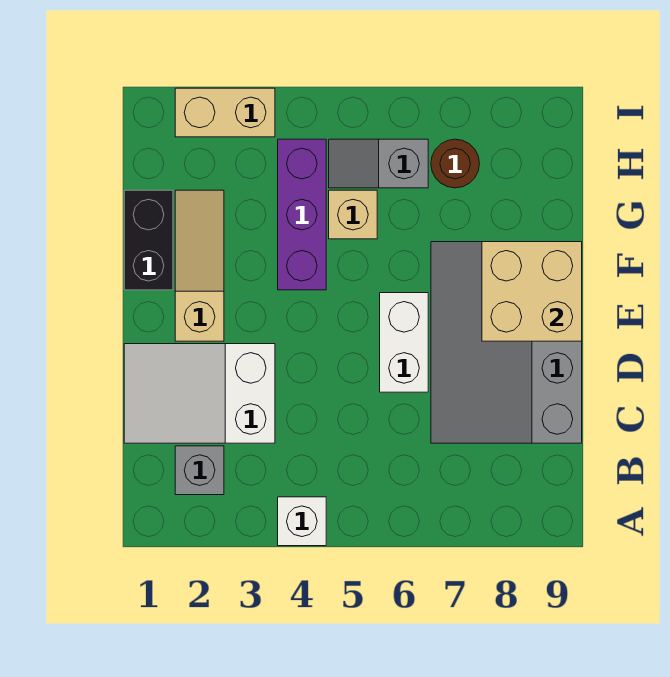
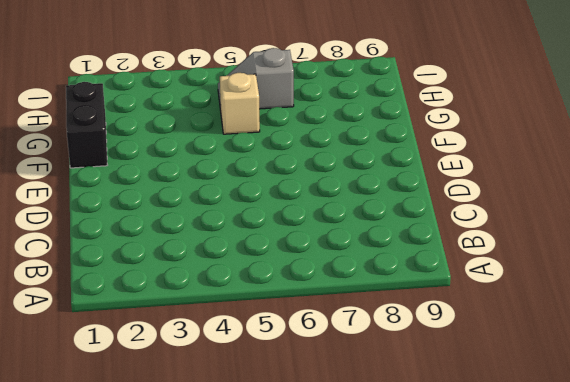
none -> white 1x1 brick [278,497,326,546]
none -> grey 1x1 brick [175,446,224,495]
none -> white 2x3 slope [124,344,275,443]

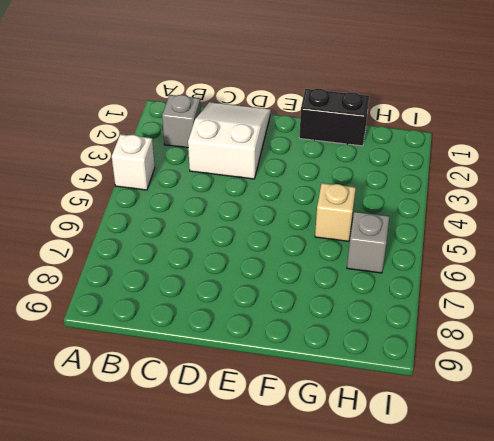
none -> grey 3x4 slope [431,242,582,443]
none -> white 1x2 brick [380,293,428,392]
none -> tan 1x3 slope [175,190,224,341]

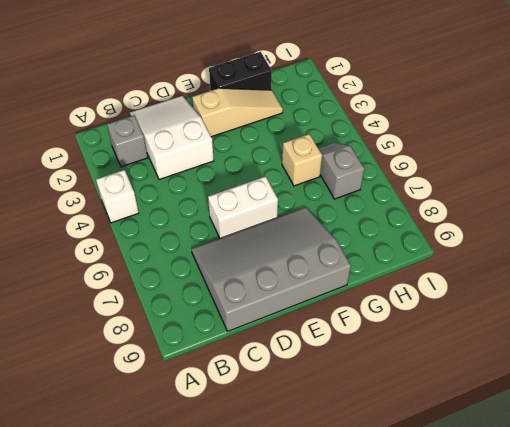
none -> purple 1x3 brick [278,139,326,290]
none -> brown 1x1 round brick [431,139,480,188]
none -> tan 1x2 brick [175,88,275,137]

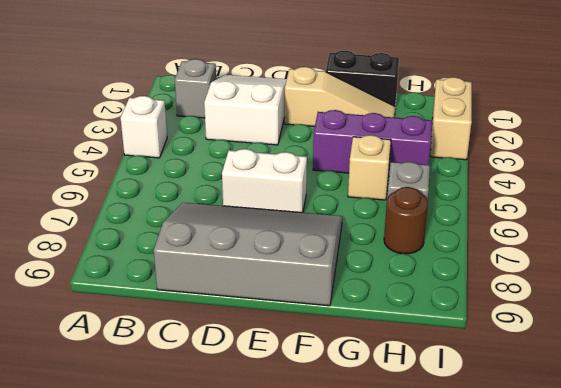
none -> tan 2x2 brick [482,242,582,341]

